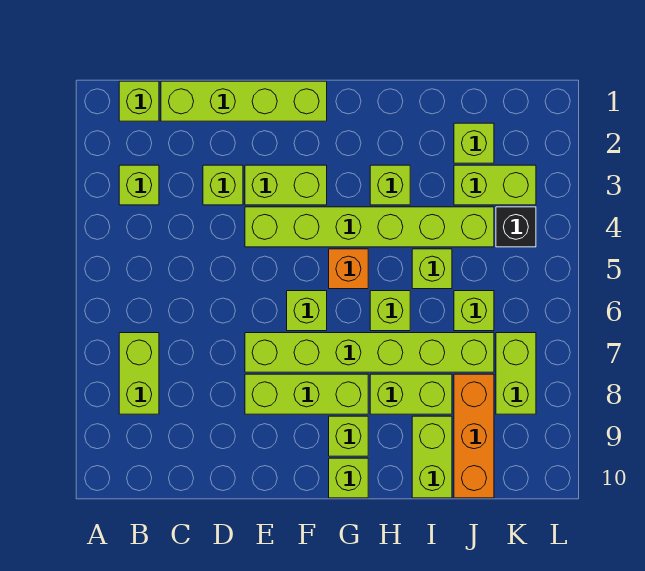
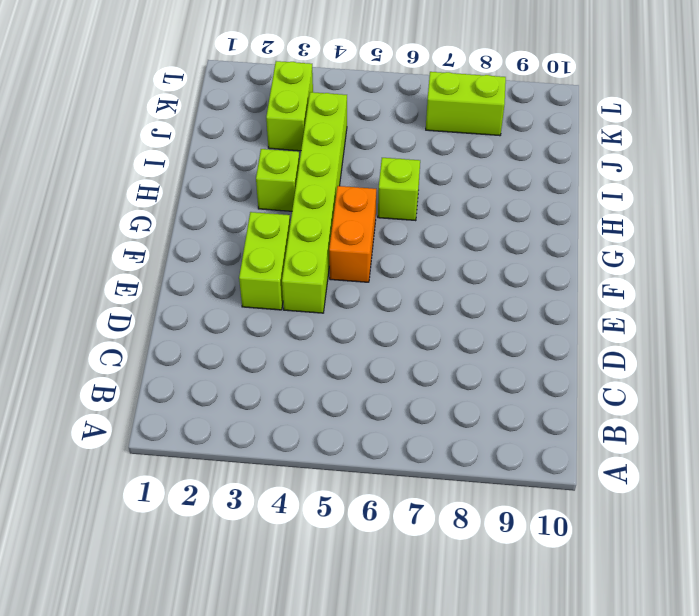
orange 1x2 brick [329,186,376,282] -> orange 1x1 brick [329,249,368,289]
none -> lime 1x1 brick [119,81,159,121]
none -> lime 1x1 brick [119,165,159,205]
none -> lime 1x2 brick [119,333,159,414]

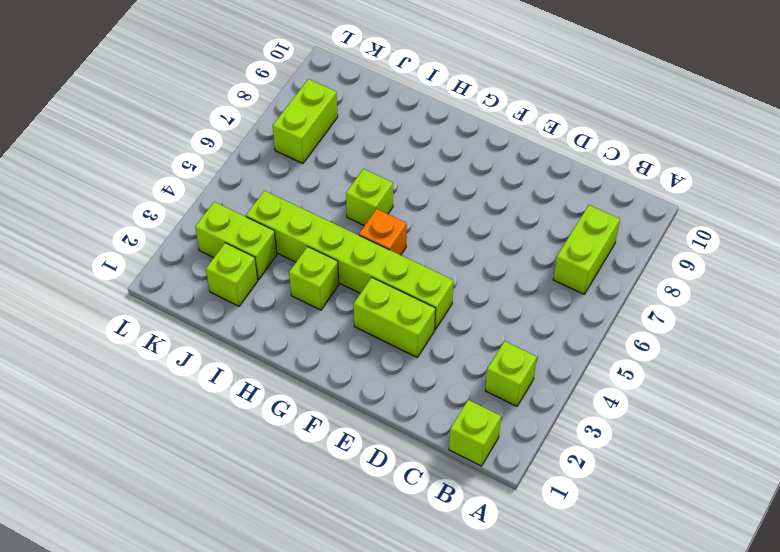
none -> lime 1x4 brick [161,81,327,121]
none -> lime 1x1 brick [203,165,243,205]
none -> lime 1x6 brick [245,333,494,372]

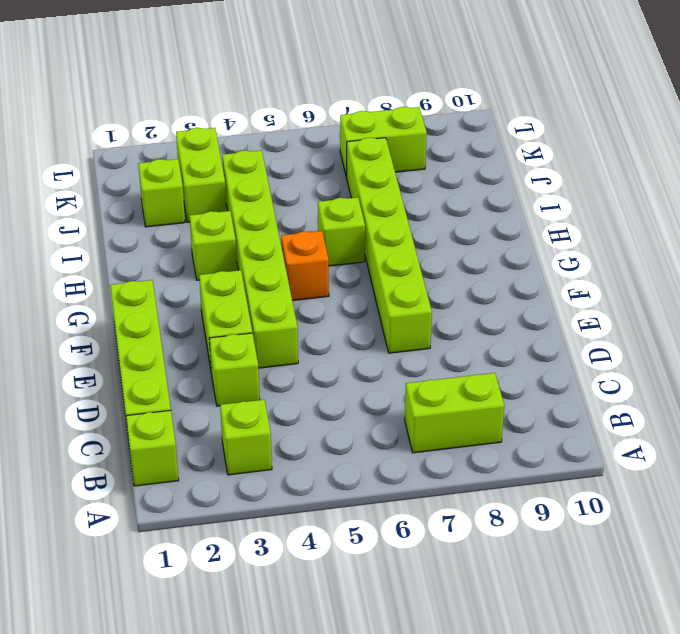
none -> lime 1x3 brick [245,374,368,414]
none -> lime 1x1 brick [287,291,327,331]
none -> lime 1x1 brick [329,416,368,456]

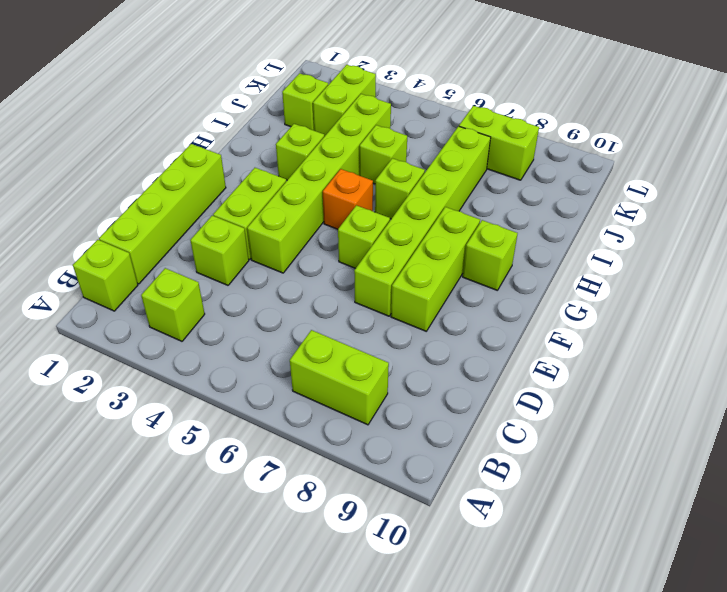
none -> lime 1x1 brick [329,458,368,498]
none -> lime 1x2 brick [370,374,452,414]
none -> lime 1x2 brick [412,416,452,498]

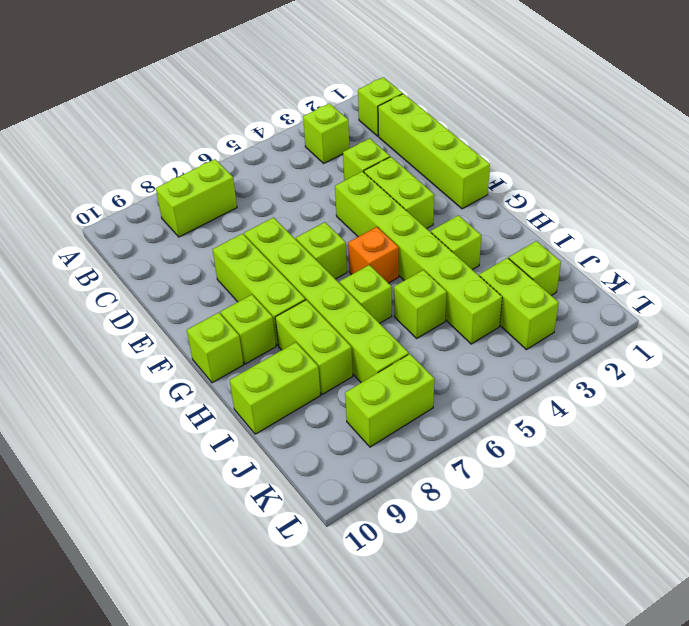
none -> lime 1x1 brick [454,291,494,331]
none -> orange 1x3 brick [454,374,494,498]
none -> black 1x1 brick [496,207,536,247]

